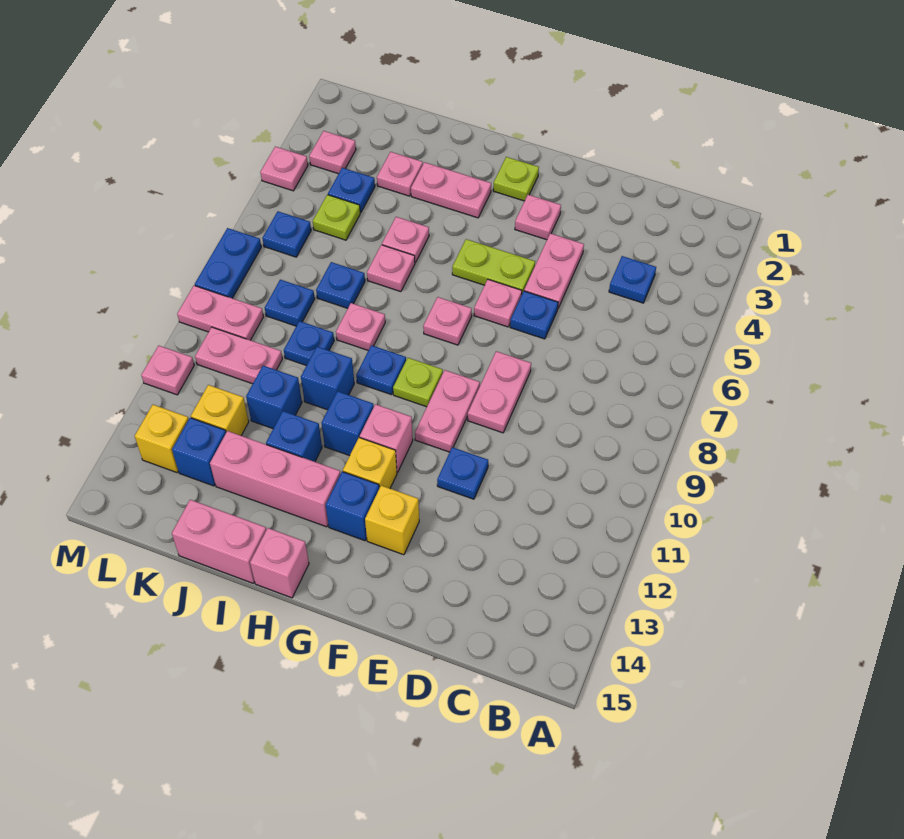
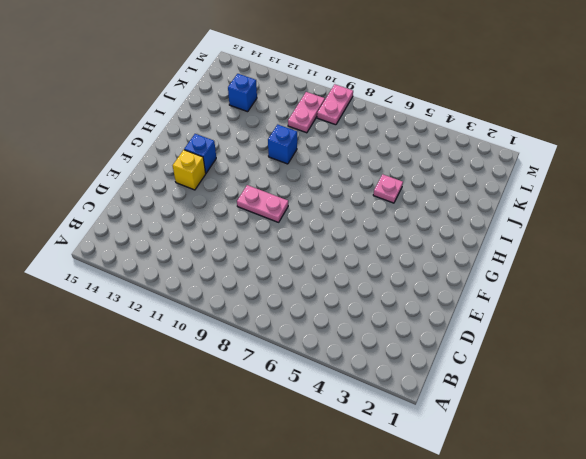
none -> blue 1x1 plate [609,256,656,303]
none -> pink 1x2 plate [524,233,584,308]
none -> blue 1x1 plate [510,291,558,339]
none -> pink 1x2 plate [468,351,531,433]

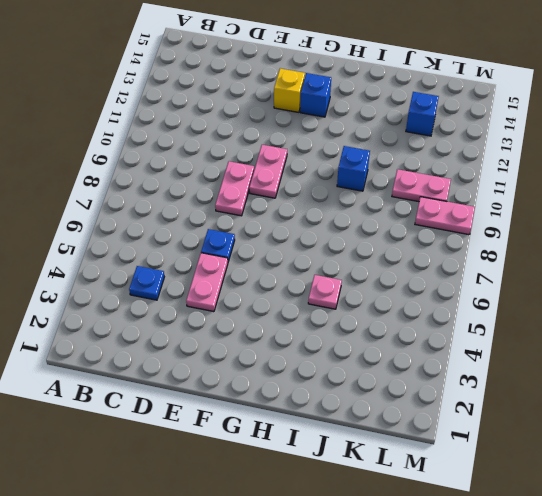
none -> blue 1x1 plate [437,447,488,499]
none -> pink 1x1 plate [515,195,561,240]
none -> lime 1x2 plate [452,239,535,293]
none -> pink 1x1 plate [474,279,522,327]

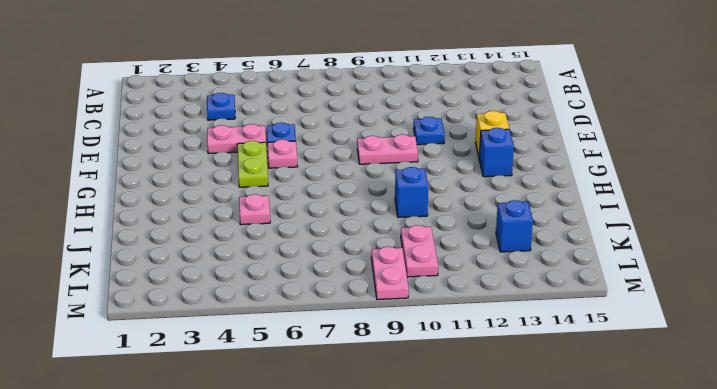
none -> pink 1x2 plate [468,351,531,433]
none -> pink 1x1 plate [515,195,561,240]
none -> lime 1x1 plate [493,157,539,201]
none -> pink 1x1 plate [423,297,472,345]

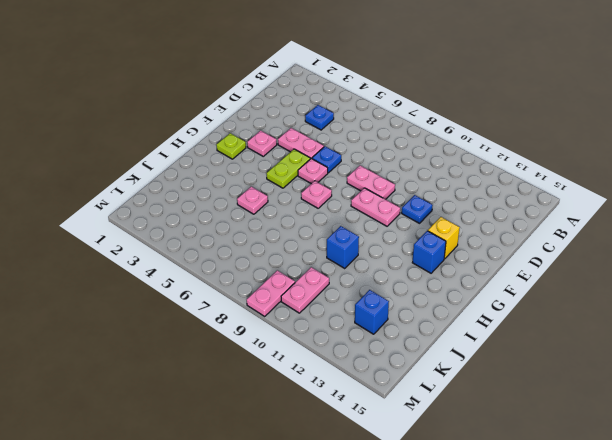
none -> lime 1x1 plate [393,358,443,407]
none -> pink 1x1 brick [360,404,413,472]
none -> yellow 1x1 brick [343,438,397,488]
none -> pink 1x2 plate [411,162,491,218]

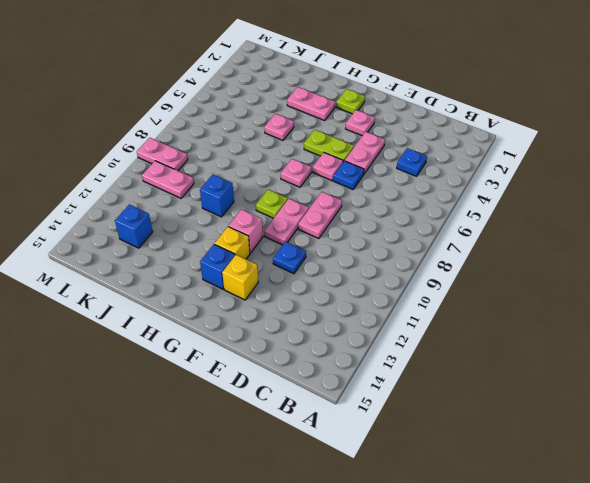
none -> blue 1x1 plate [356,345,406,395]
none -> blue 1x1 brick [322,391,374,456]
none -> pink 1x3 brick [210,431,340,527]
none -> pink 1x1 brick [250,528,309,598]

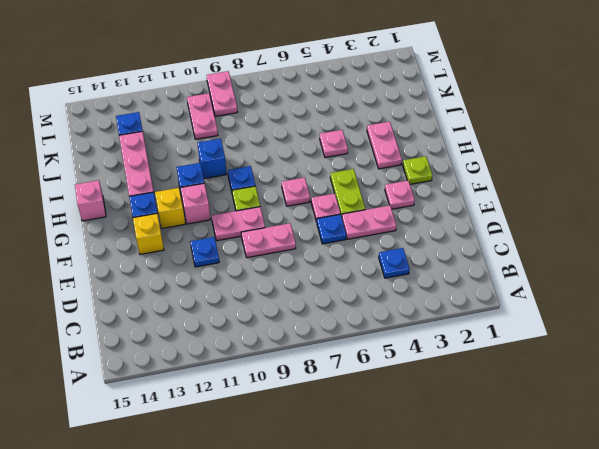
none -> pink 1x1 plate [367,245,415,292]
none -> pink 1x1 plate [336,303,385,350]
none -> blue 1x1 brick [266,411,322,462]
none -> pink 1x2 brick [172,500,266,583]

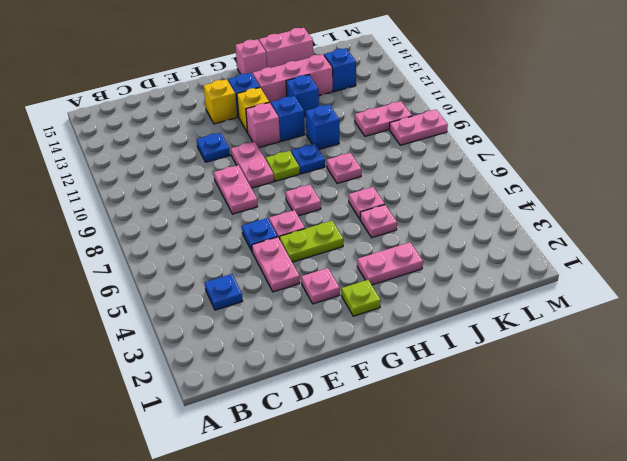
none -> pink 1x1 plate [377,152,423,196]
none -> blue 1x1 plate [316,262,365,308]
none -> blue 1x1 plate [284,321,334,366]
none -> blue 1x1 brick [246,366,302,428]

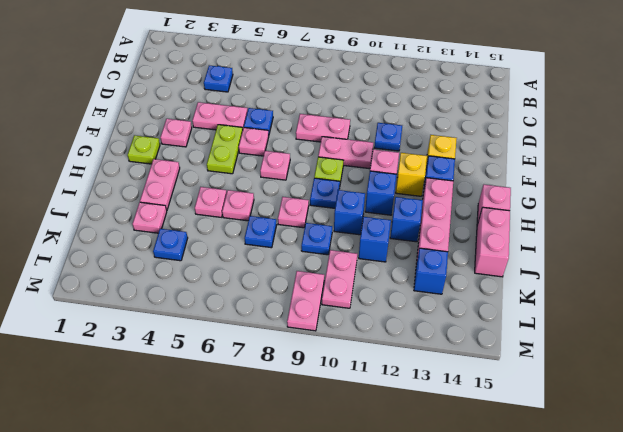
none -> lime 1x1 plate [313,195,360,240]
none -> blue 1x1 plate [265,280,315,326]
none -> yellow 1x1 brick [191,385,249,435]
none -> pink 1x1 plate [309,131,356,174]

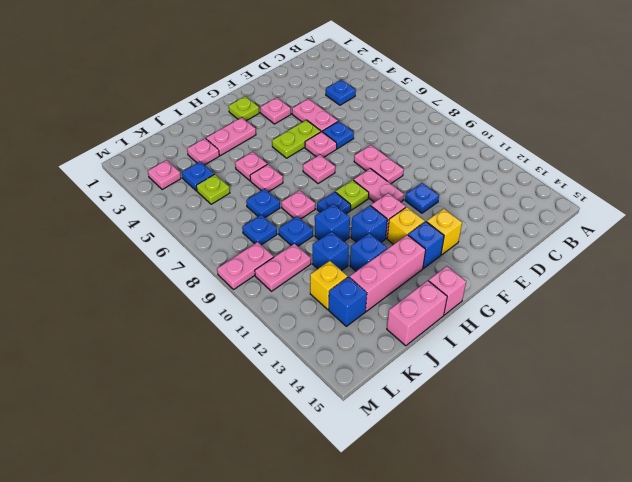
none -> blue 1x1 plate [262,211,311,257]
none -> yellow 1x1 brick [135,405,189,472]
none -> pink 1x1 plate [260,147,308,191]
none -> blue 1x2 plate [195,228,261,298]

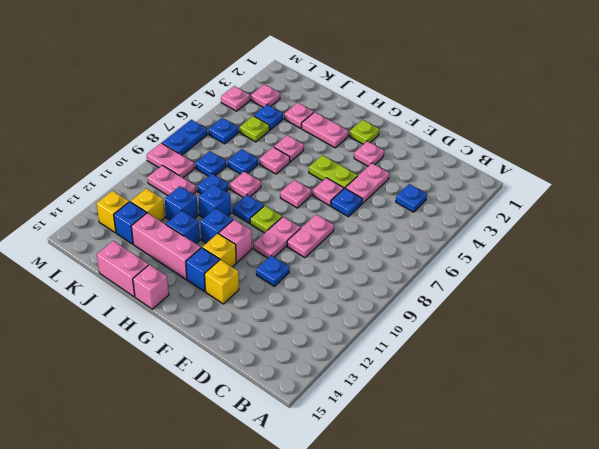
none -> pink 1x1 plate [141,346,194,395]

